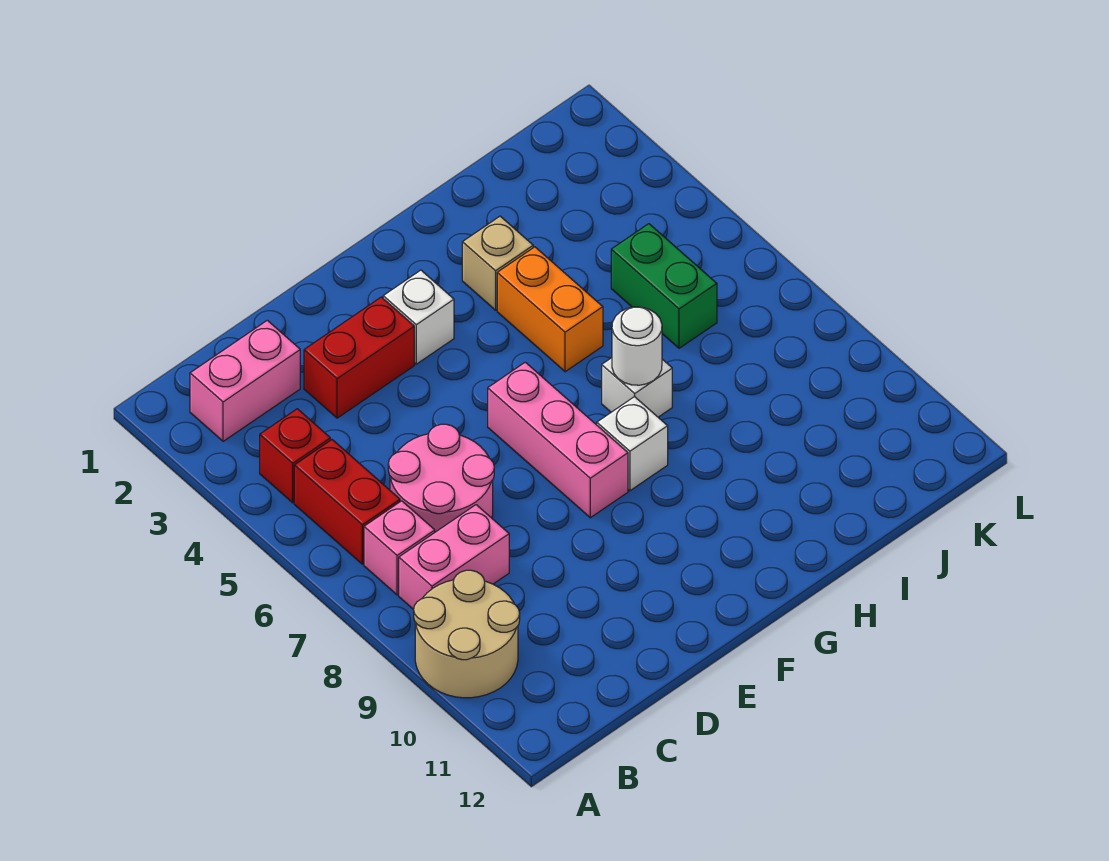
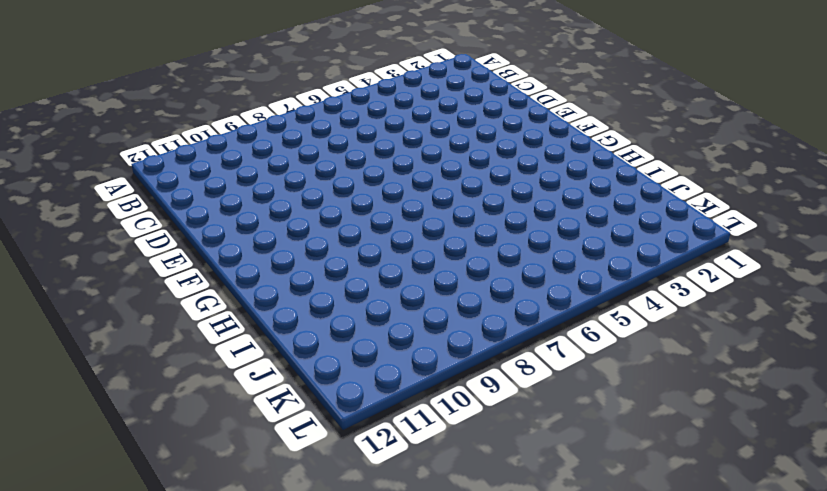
none -> tan 2x2 round brick [414,570,520,698]
none -> pink 1x2 brick [190,320,300,441]
none -> red 1x1 brick [260,409,330,503]

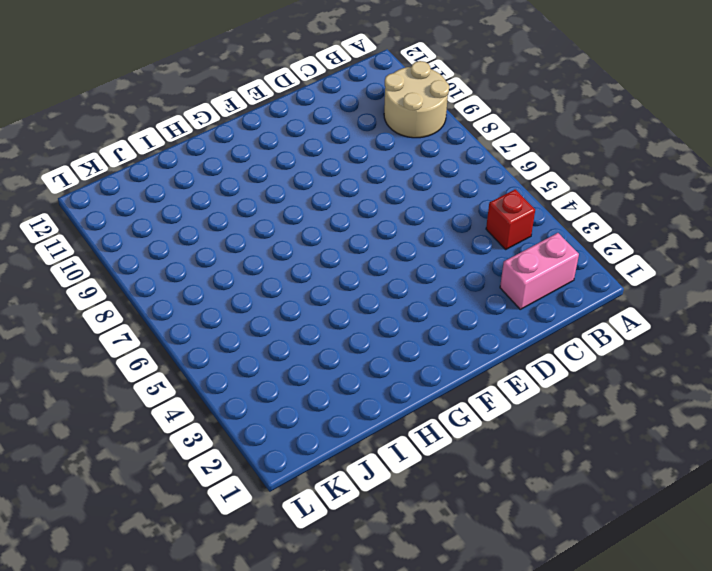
none -> red 1x2 brick [294,440,400,564]
none -> pink 1x1 brick [364,501,435,595]
none -> pink 1x2 brick [399,505,509,610]

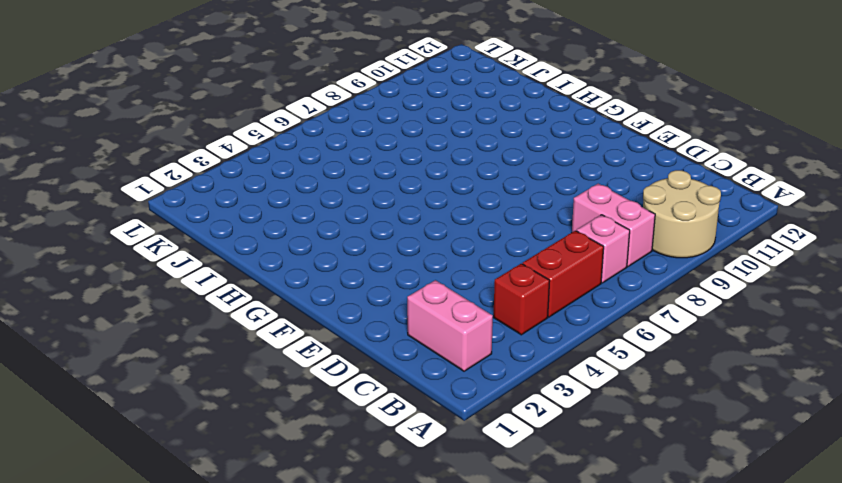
none -> pink 2x2 round brick [388,424,494,532]
none -> red 1x2 brick [304,297,414,418]
none -> white 1x1 brick [383,270,454,364]

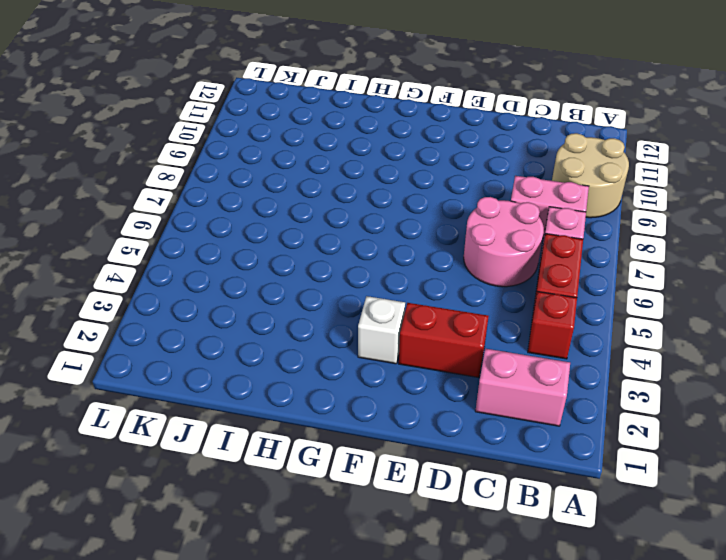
none -> pink 1x3 brick [488,362,628,518]
none -> white 1x1 brick [597,397,668,491]
none -> tan 1x1 brick [462,216,533,310]

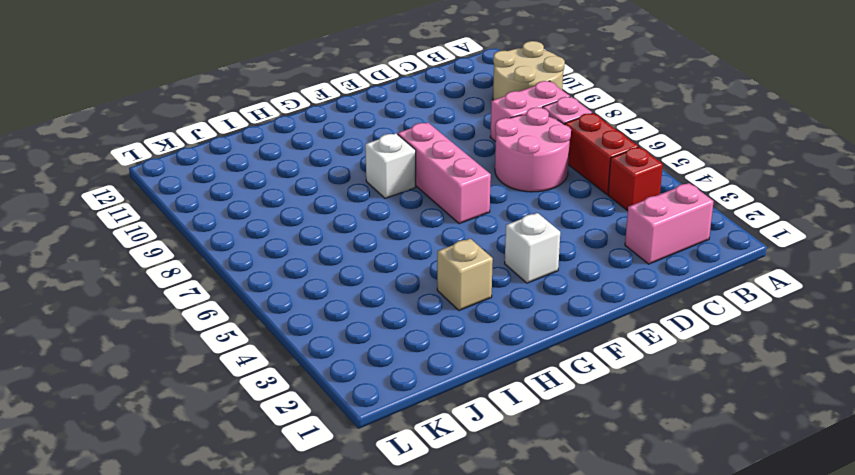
none -> red 1x2 brick [304,297,414,418]
none -> orange 1x2 brick [497,247,603,372]
none -> white 1x1 brick [602,358,672,417]

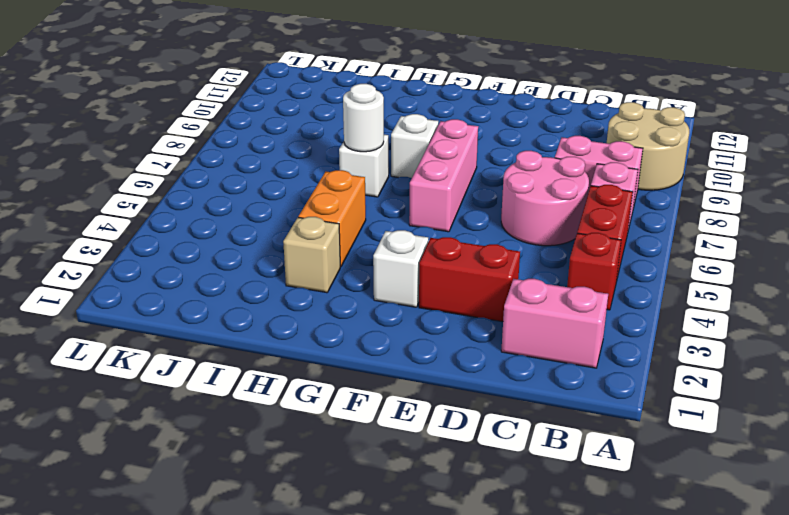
none -> green 1x2 brick [611,224,717,348]

